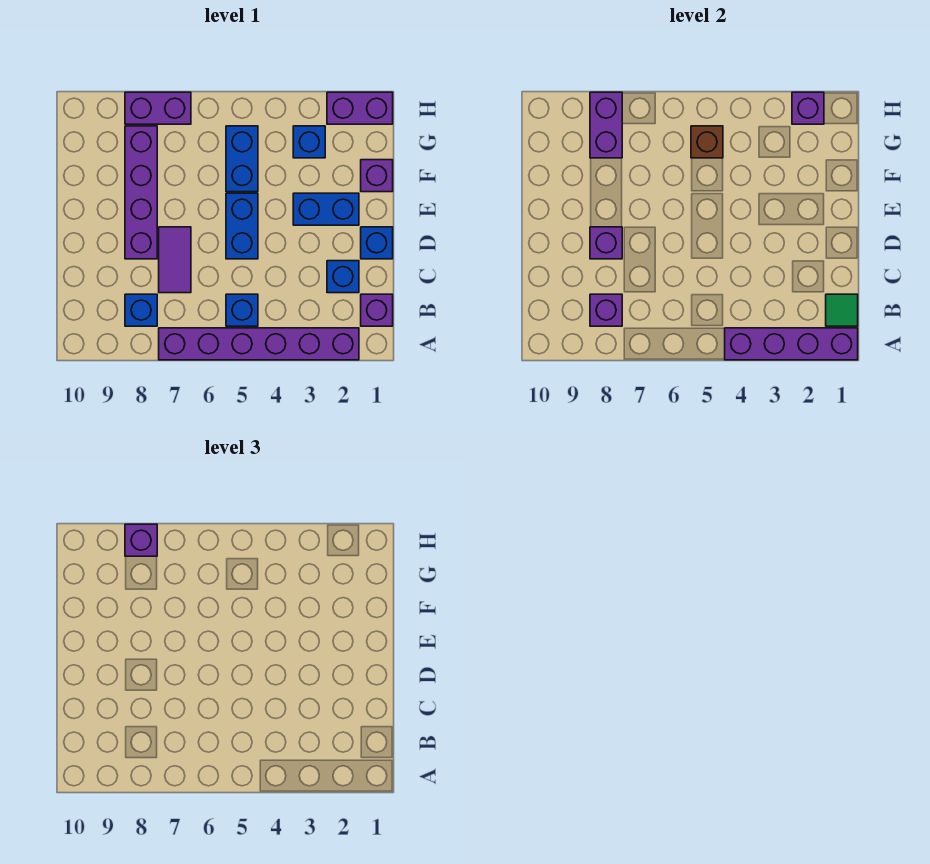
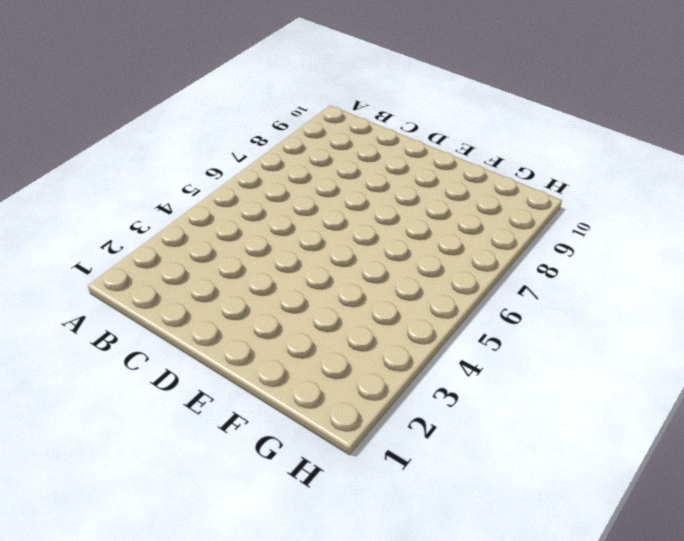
none -> purple 1x6 brick [159,328,359,360]
none -> purple 1x1 brick [361,294,393,326]
none -> blue 1x1 brick [226,294,258,326]

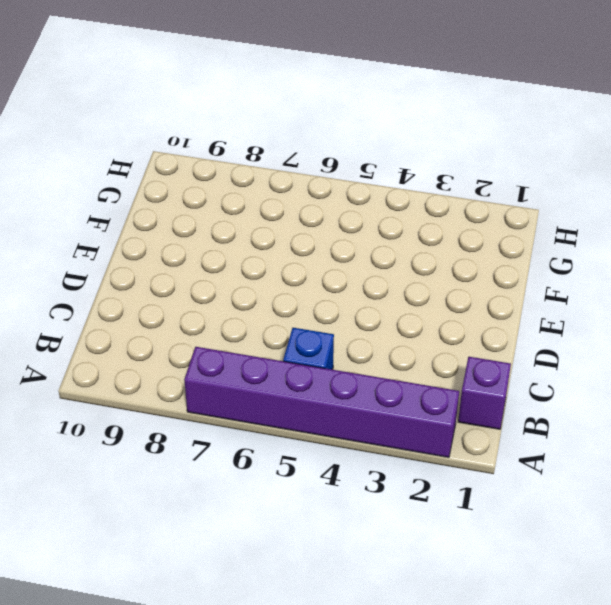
none -> blue 1x1 brick [125,294,157,326]
none -> blue 1x1 brick [327,261,359,293]
none -> purple 1x2 tile [159,227,191,293]

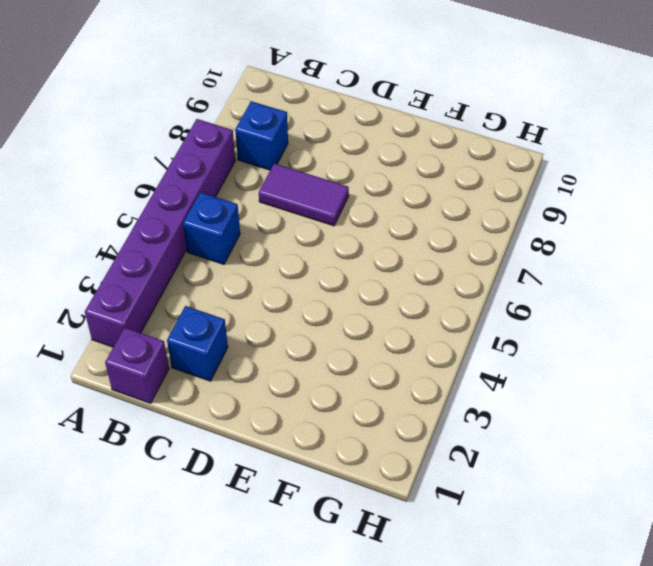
none -> blue 1x1 brick [361,227,393,259]
none -> blue 1x2 brick [226,193,258,259]
none -> purple 1x4 brick [125,126,157,259]

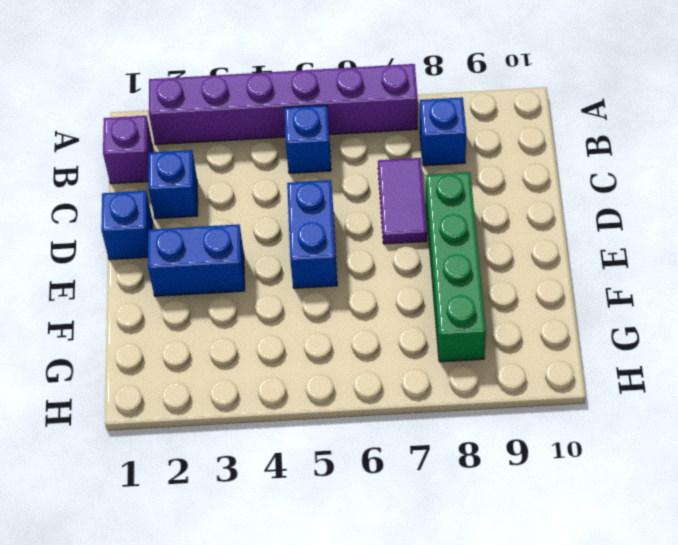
green 1x4 brick [426,172,486,362] -> purple 1x4 brick [125,126,157,259]
none -> purple 1x1 brick [361,160,393,192]
none -> blue 1x2 brick [226,126,258,192]
none -> blue 1x1 brick [293,126,325,158]

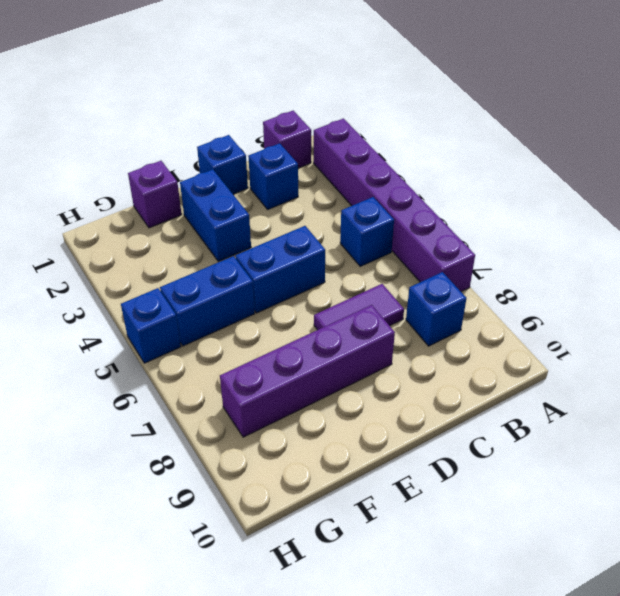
blue 1x1 brick [121,288,181,363] -> blue 1x1 brick moved to [293,126,325,158]
none -> purple 1x2 brick [327,92,393,124]
none -> purple 1x2 brick [125,92,191,124]
none -> purple 1x4 brick [725,328,858,360]

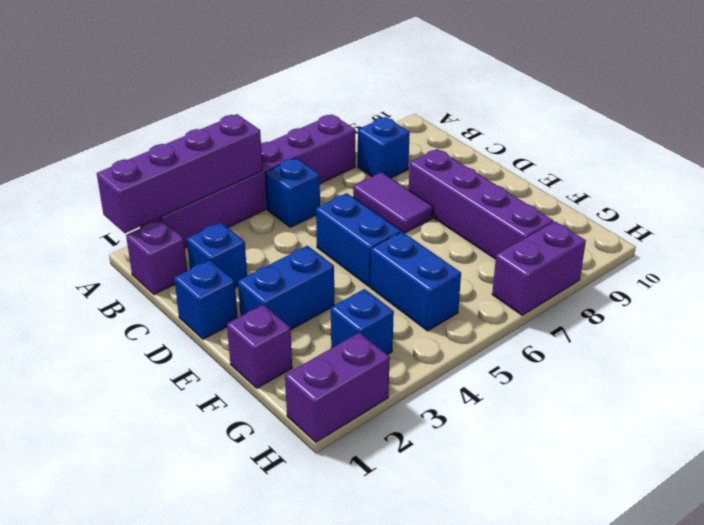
none -> green 1x1 tile [826,294,858,326]
none -> purple 1x1 brick [590,294,622,326]
none -> purple 1x1 brick [590,227,622,259]

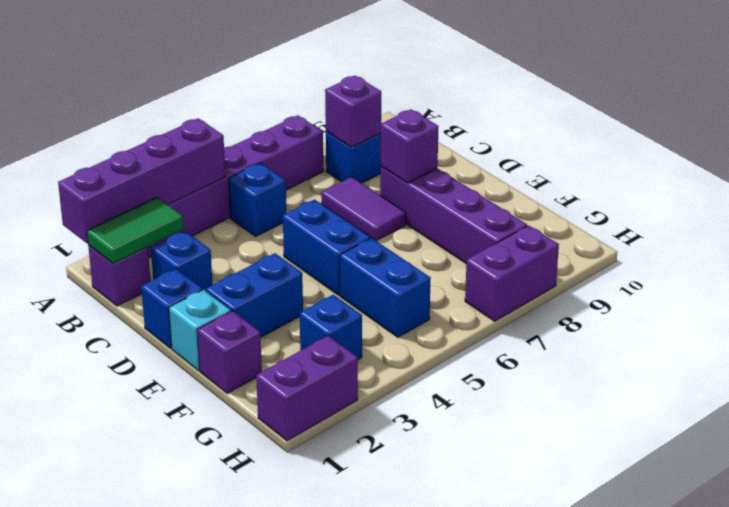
green 1x2 tile [87,197,183,264] -> green 1x1 tile [826,294,858,326]
cyan 1x1 brick [169,290,231,371] -> none
none -> brown 1x1 brick [691,126,723,158]
none -> purple 1x2 brick [590,92,622,158]
none -> purple 1x1 brick [792,92,824,124]

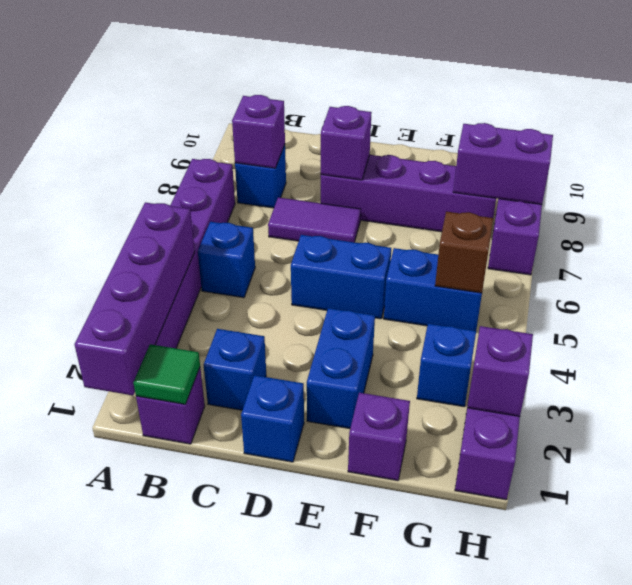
none -> purple 1x1 brick [125,524,157,556]

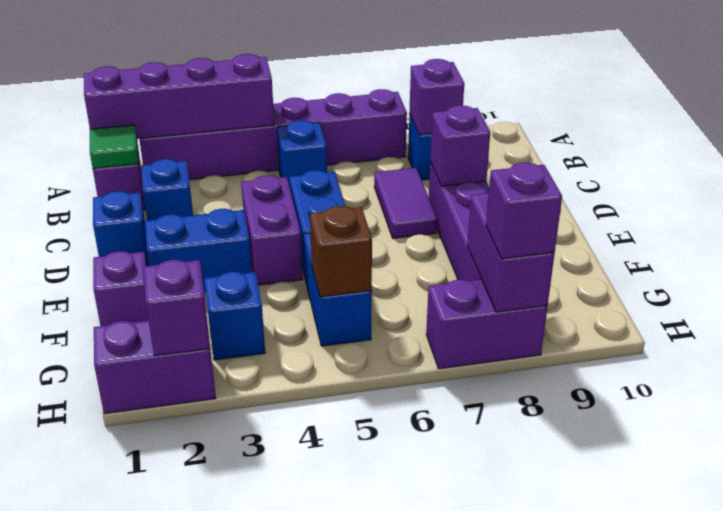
purple 1x2 brick [241,175,303,285] -> none

